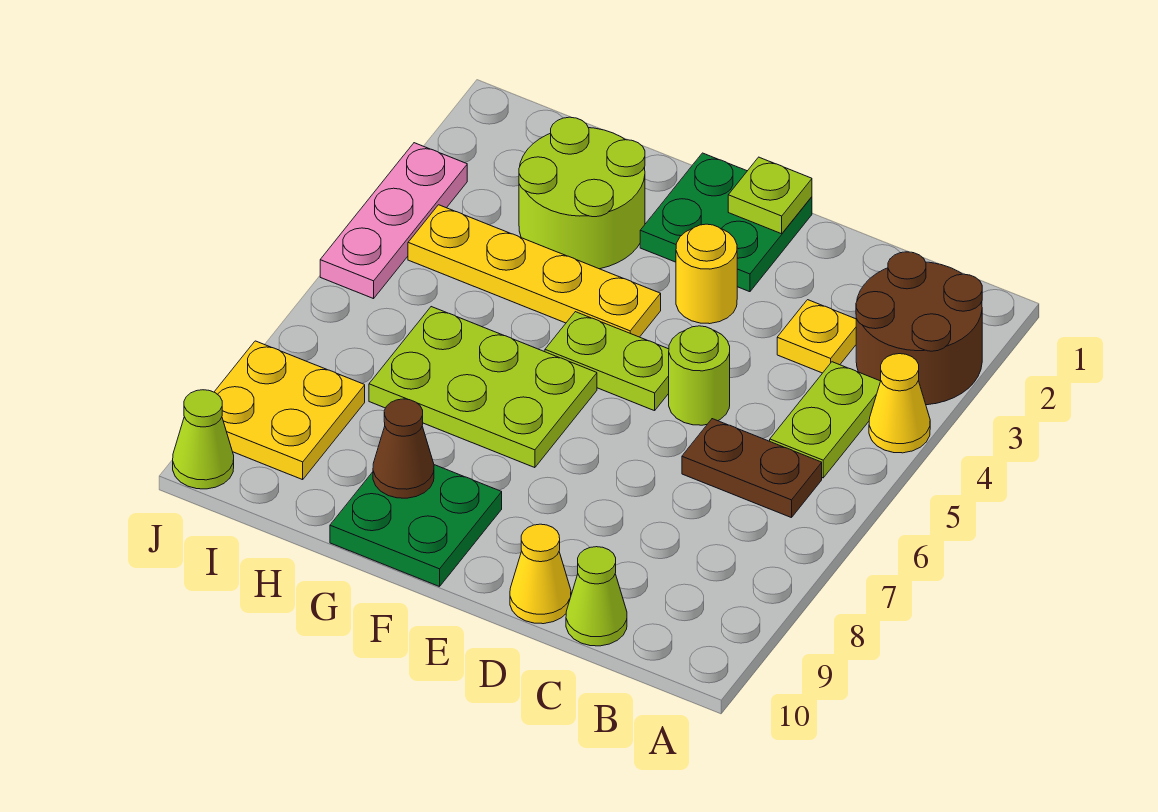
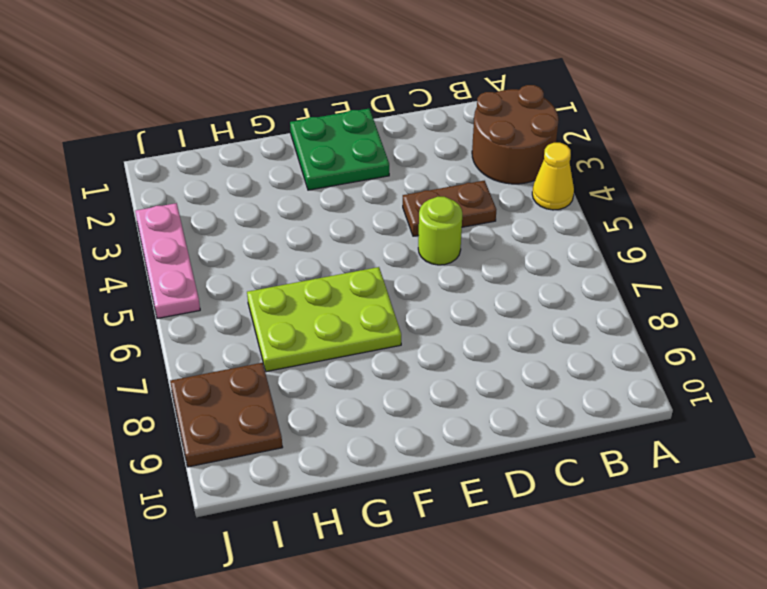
brown 1x2 plate [403,181,496,236] -> brown 1x2 plate moved to [682,419,822,518]
brown 2x2 plate [170,363,283,467] -> yellow 2x2 plate [215,341,365,480]
none -> lime 1x2 plate [770,362,881,478]
none -> yellow 1x1 plate [777,300,856,373]
none -> lime 1x1 cone [566,547,627,646]

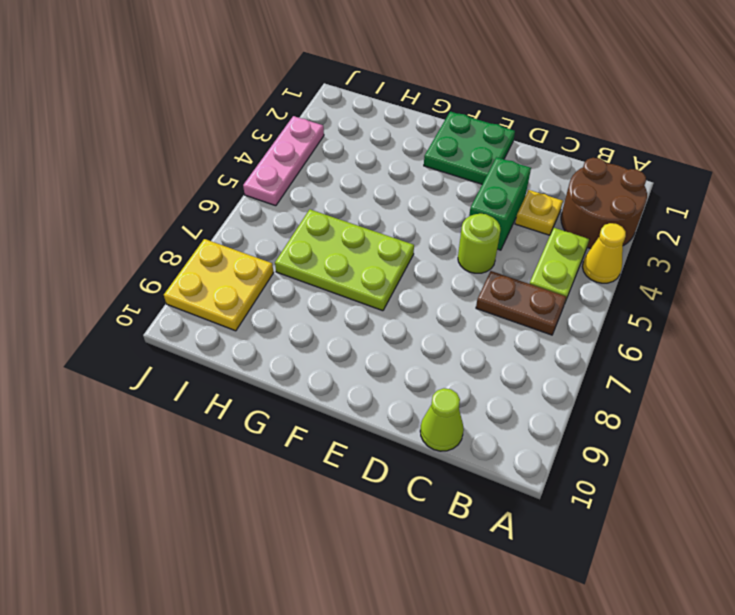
green 1x2 brick [469,157,531,250] -> none
none -> yellow 1x1 cone [510,524,571,624]
none -> yellow 1x1 round brick [676,224,737,324]
none -> lime 1x2 plate [545,312,669,411]

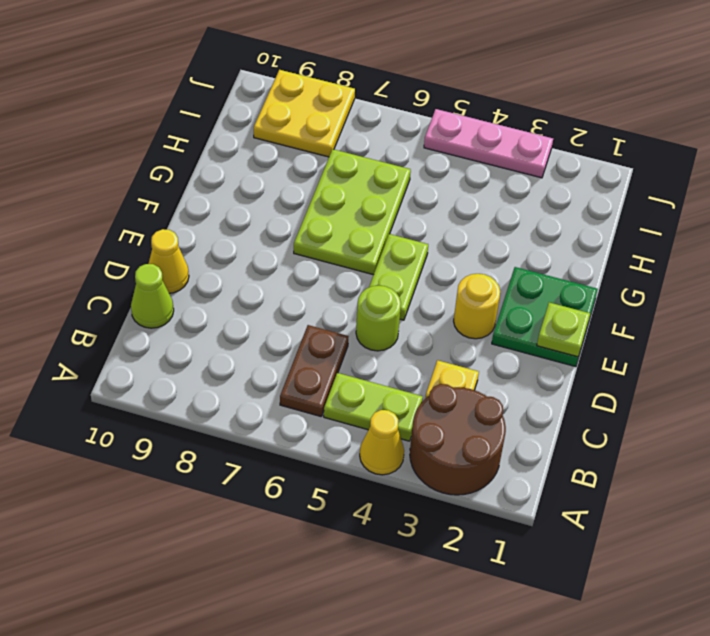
none -> yellow 1x4 plate [408,205,661,337]
none -> green 2x2 plate [330,465,502,587]
none -> lime 2x2 round brick [519,117,645,269]

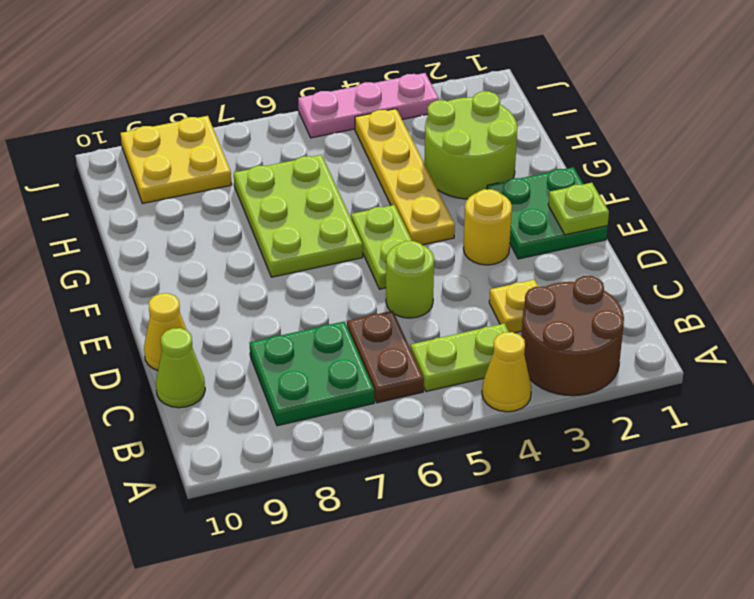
green 2x2 plate [250,321,374,426] -> green 2x2 plate moved to [330,465,502,587]
none -> lime 1x1 cone [173,390,234,489]
none -> brown 1x1 cone [373,399,434,498]

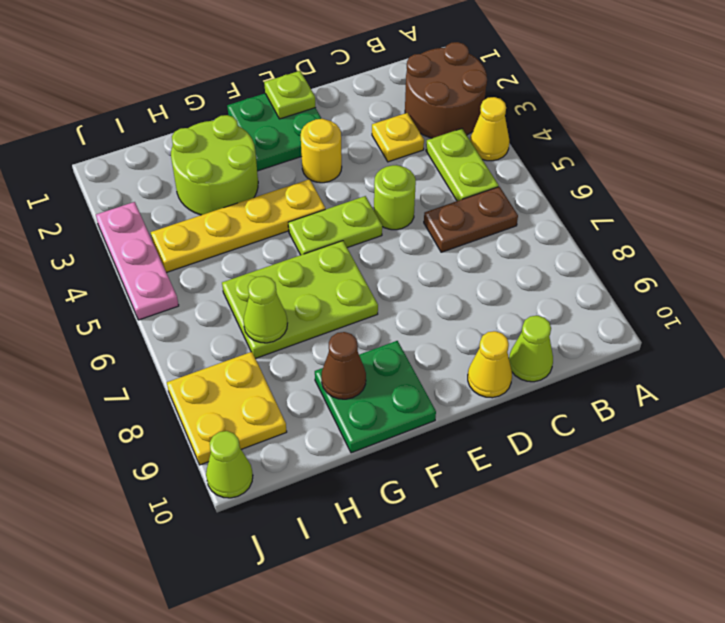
lime 1x1 cone [243,276,287,343] -> none

